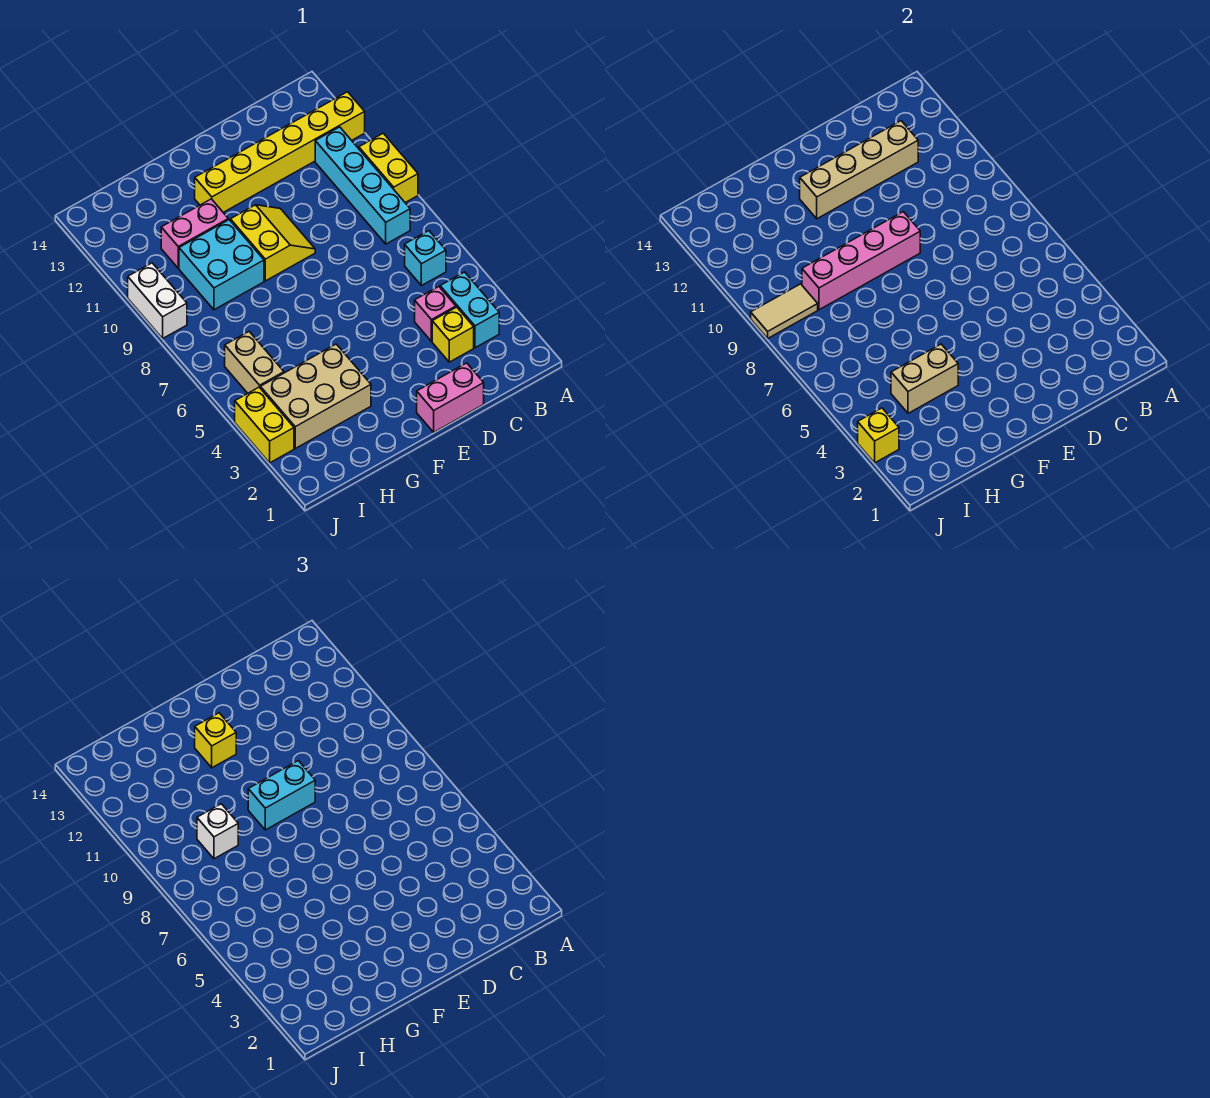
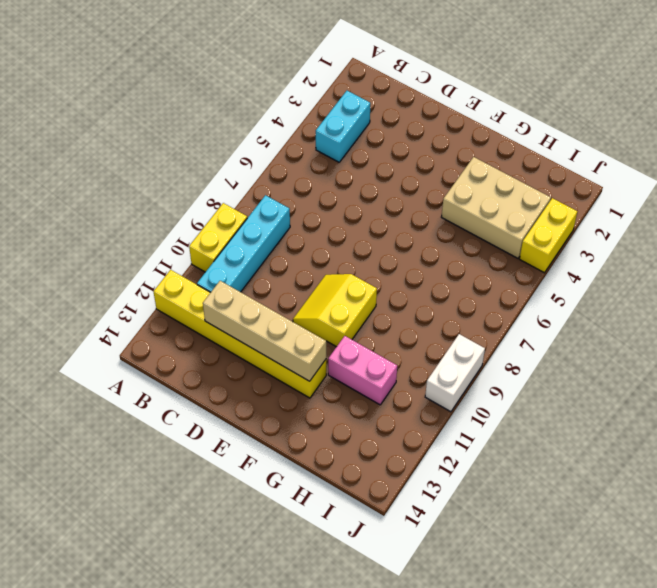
none -> cyan 1x1 brick [405,231,446,286]
none -> yellow 1x1 brick [432,307,474,362]
none -> pink 1x1 brick [415,287,456,341]

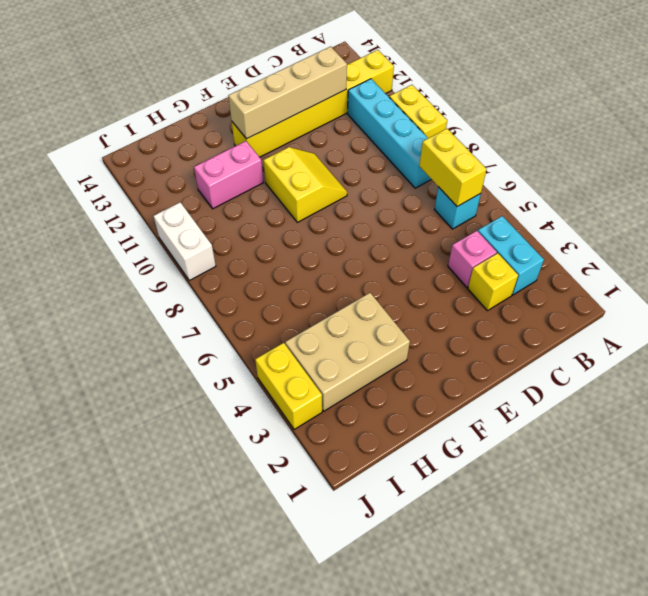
yellow 1x2 brick [419,129,487,206] -> none
none -> pink 1x2 brick [417,363,484,432]
none -> cyan 2x2 brick [179,220,264,310]
none -> tan 1x2 brick [225,332,284,393]

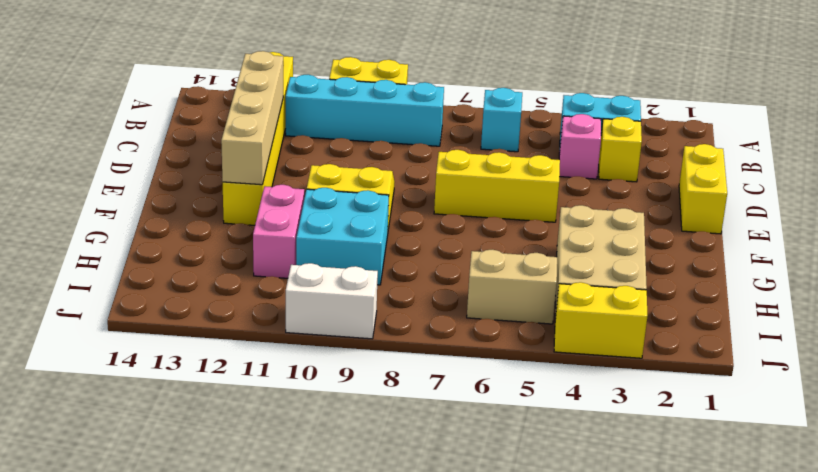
yellow 1x2 brick [679,144,727,234] -> pink 1x2 brick [417,363,484,432]
yellow 1x3 brick [434,150,560,222] -> none
none -> pink 1x4 brick [802,212,920,310]
none -> tan 1x2 brick [891,344,958,413]
none -> tan 1x2 tile [751,284,818,338]

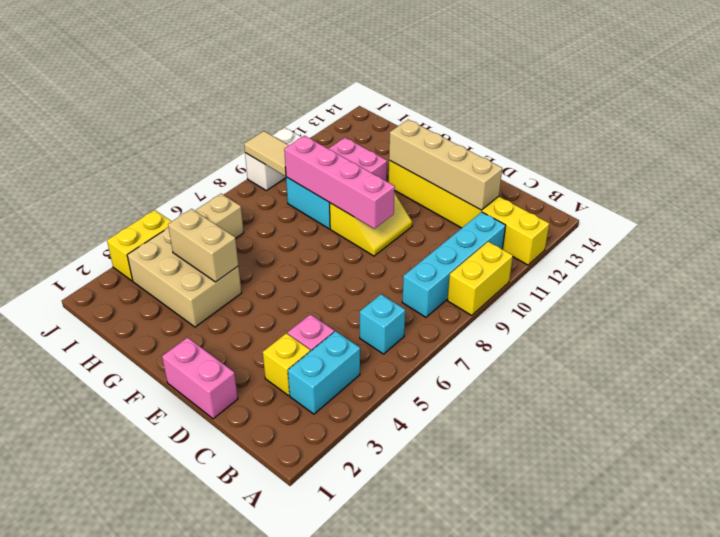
none -> yellow 1x1 brick [858,408,899,463]
none -> cyan 1x2 brick [248,761,315,830]
none -> yellow 1x1 brick [195,713,236,768]

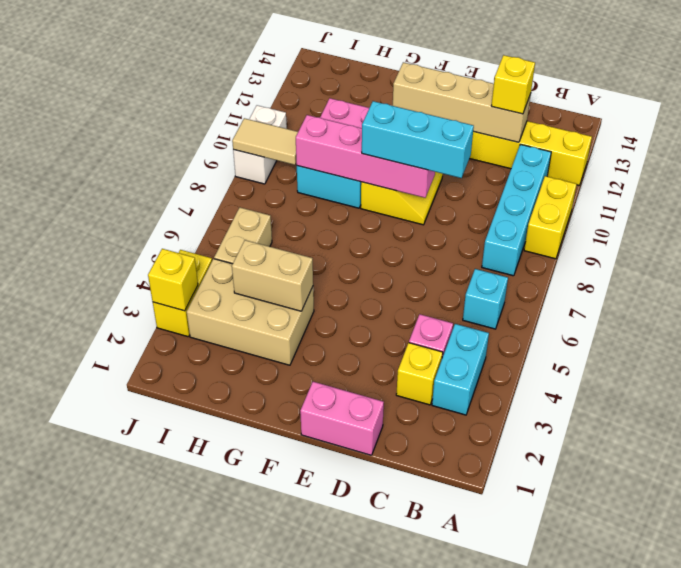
yellow 1x1 brick [491,55,535,114] -> yellow 1x1 brick moved to [195,713,236,768]
cyan 1x3 brick [362,101,474,178] -> cyan 1x2 brick [248,761,315,830]
none -> white 1x1 brick [197,804,238,859]

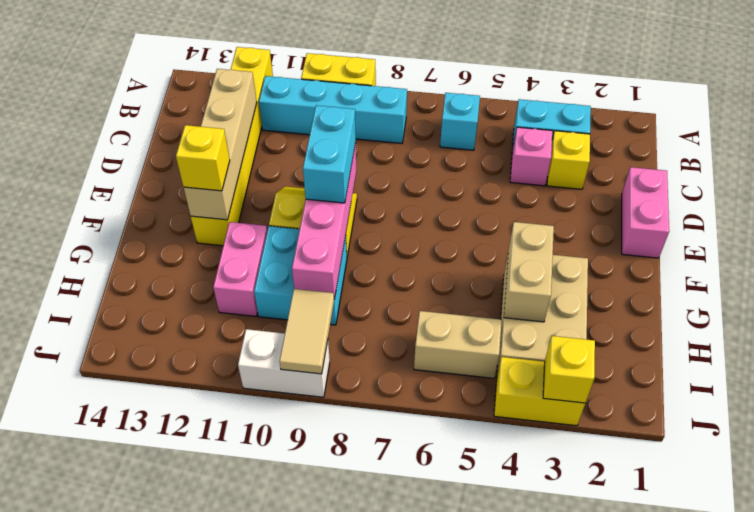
none -> white 1x1 brick [197,804,238,859]

